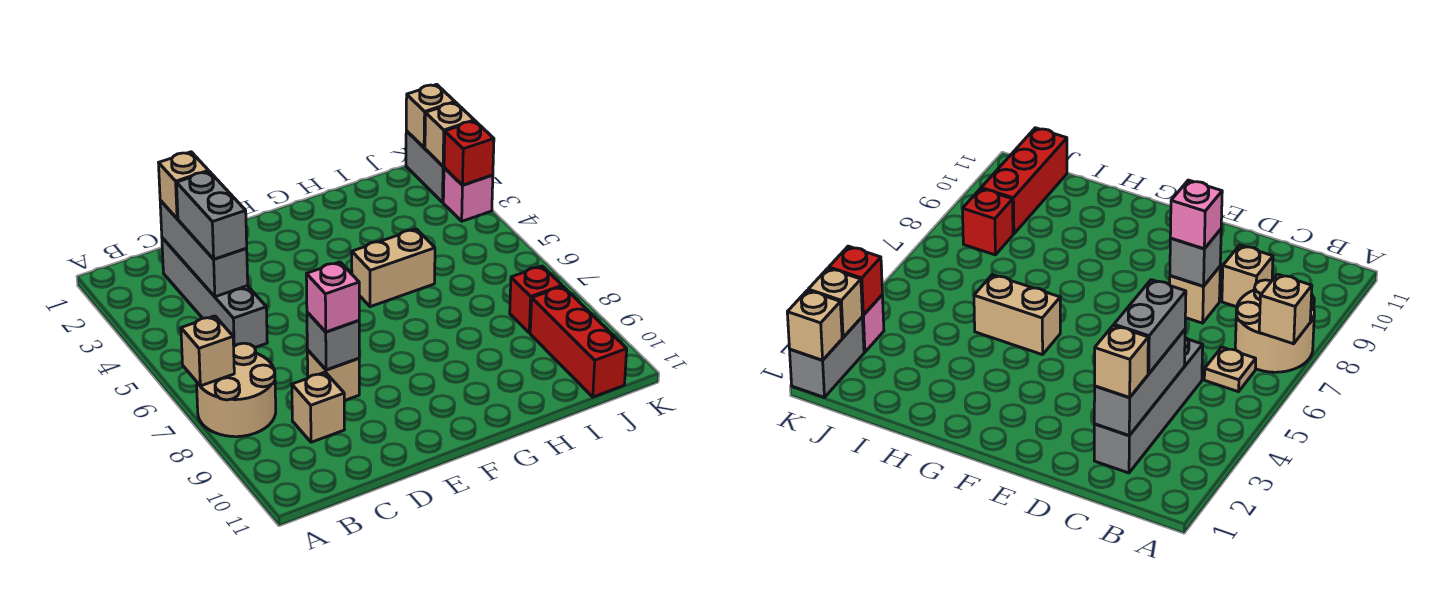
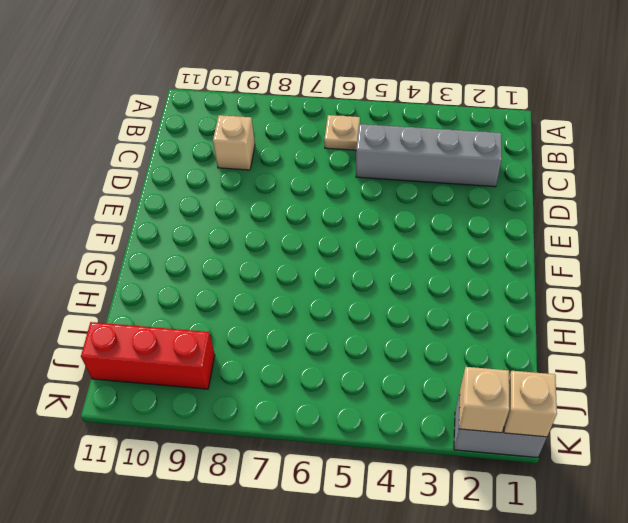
none -> tan 2x2 round brick [197,343,276,437]
none -> tan 1x1 brick [307,350,359,401]
none -> tan 1x2 brick [352,229,435,307]

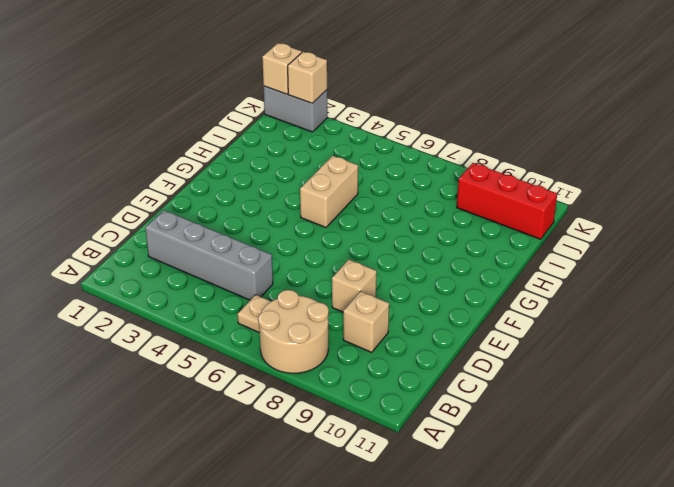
none -> red 1x1 brick [510,266,562,333]
none -> pink 1x1 brick [443,168,493,221]
none -> tan 1x1 brick [181,316,234,386]

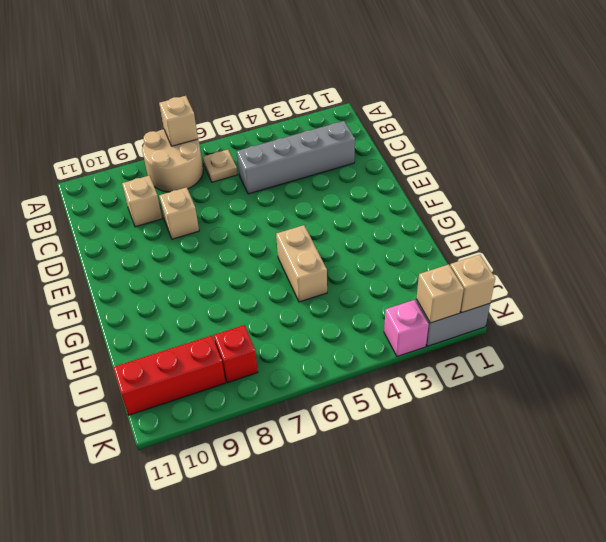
none -> grey 1x3 brick [160,201,248,297]
none -> grey 1x1 brick [307,312,359,370]
none -> red 1x1 brick [444,121,494,185]

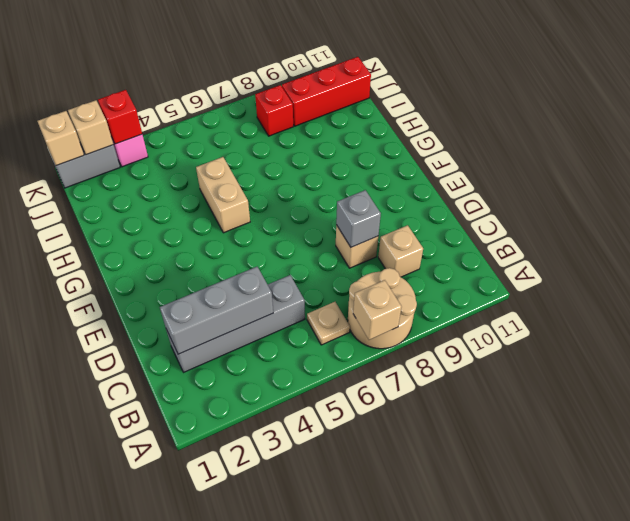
none -> tan 1x1 brick [159,152,209,219]
none -> grey 1x2 brick [177,171,247,259]
none -> pink 1x1 brick [306,262,359,332]

